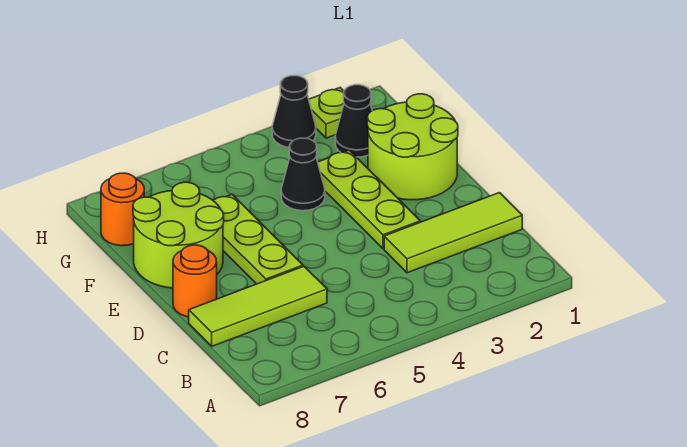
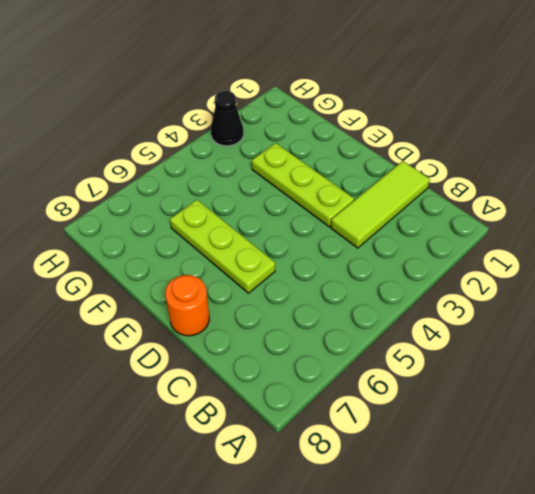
none -> lime 1x3 tile [189,266,327,346]
none -> lime 2x2 round brick [367,94,458,200]
none -> lime 2x2 round brick [133,182,224,288]

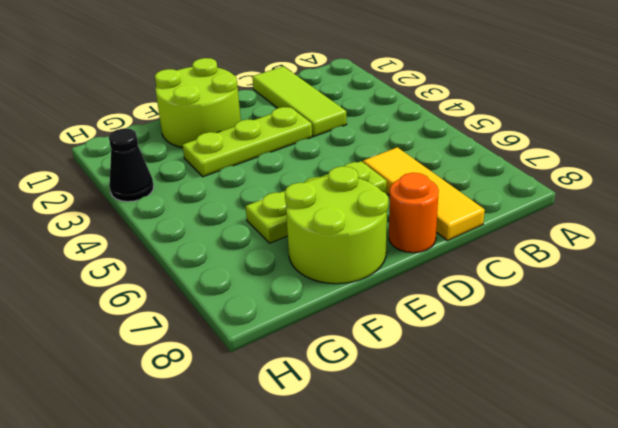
yellow 1x3 tile [363,147,485,241] -> lime 1x3 tile [189,266,327,346]
none -> black 1x1 cone [281,138,325,211]
none -> black 1x1 cone [335,85,372,157]
none -> orange 1x1 round brick [101,173,144,246]

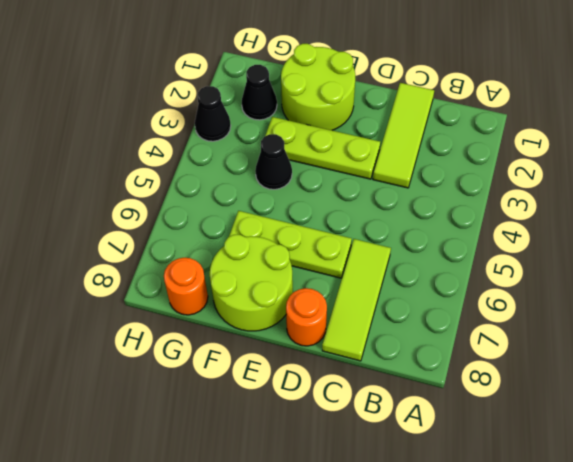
none -> lime 1x1 plate [309,88,344,138]

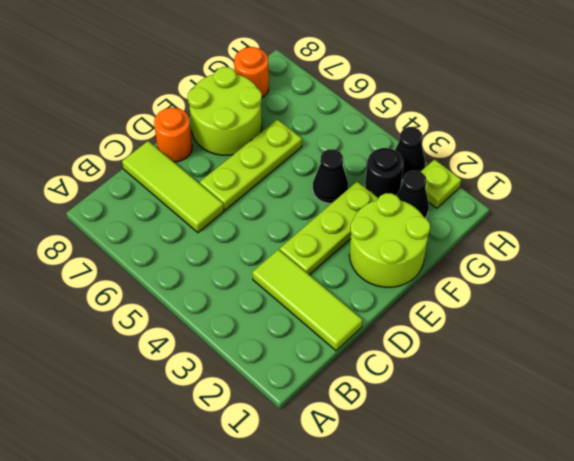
black 1x1 round brick [365,148,404,198] -> none

